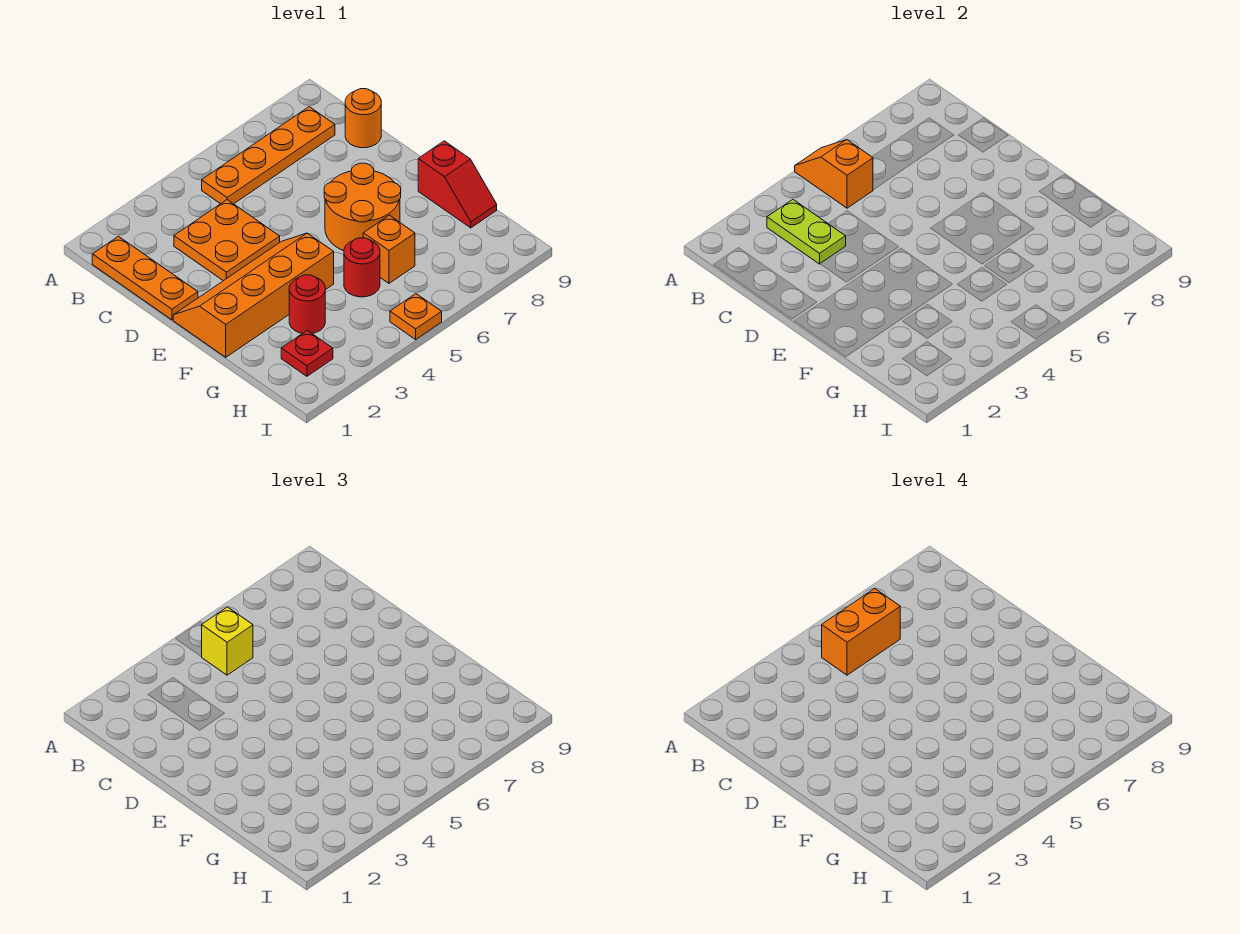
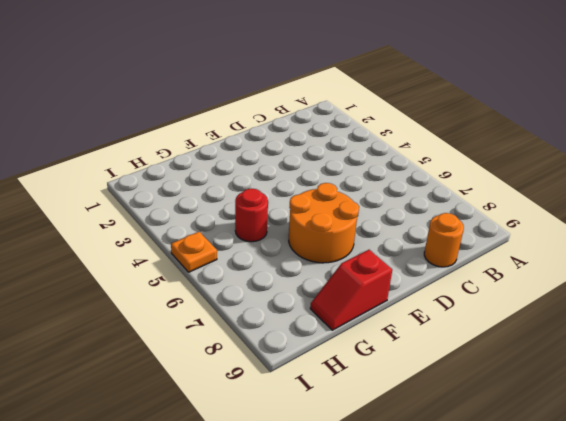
none -> orange 1x3 plate [92,236,198,320]
none -> orange 1x4 plate [202,107,335,204]
none -> orange 2x2 plate [174,200,280,281]

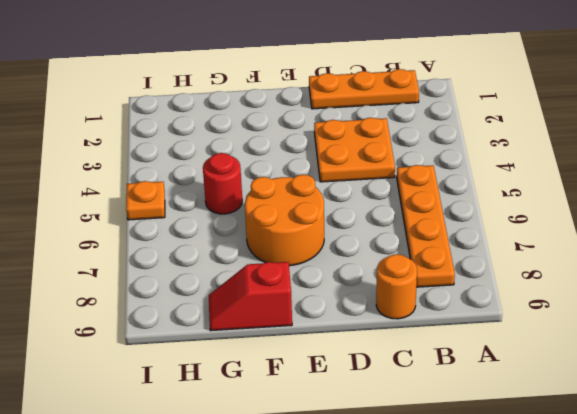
none -> orange 2x4 slope [173,233,334,357]
none -> red 1x1 round brick [289,275,325,333]
none -> orange 1x1 brick [363,215,415,283]

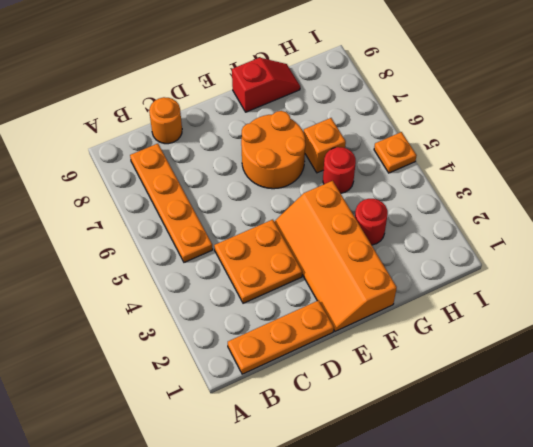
none -> red 1x1 plate [281,330,333,376]
none -> orange 1x2 slope [795,140,873,208]
none -> lime 1x2 plate [767,199,846,264]

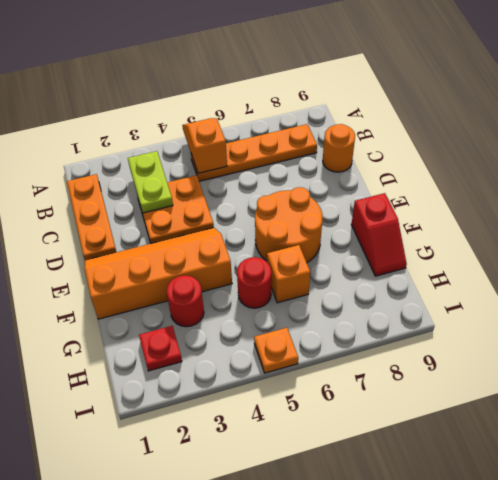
none -> yellow 1x1 brick [202,607,253,675]
none -> orange 1x2 brick [822,588,900,675]

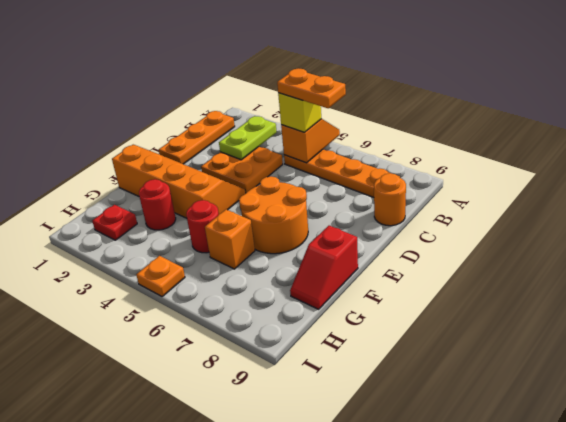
orange 1x2 plate [277,68,346,108] -> orange 1x2 brick [822,588,900,675]

